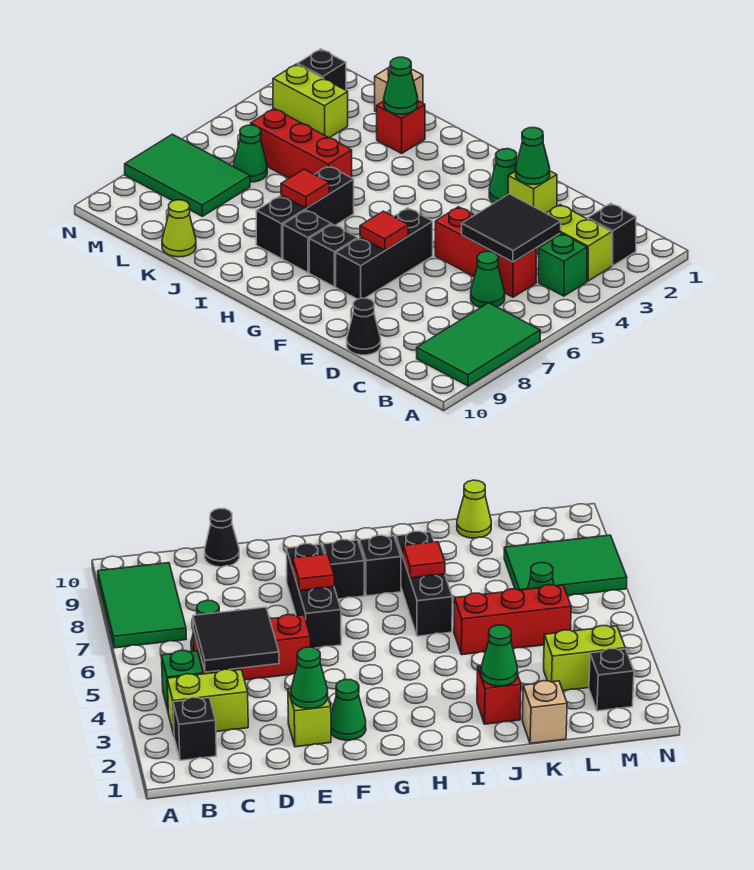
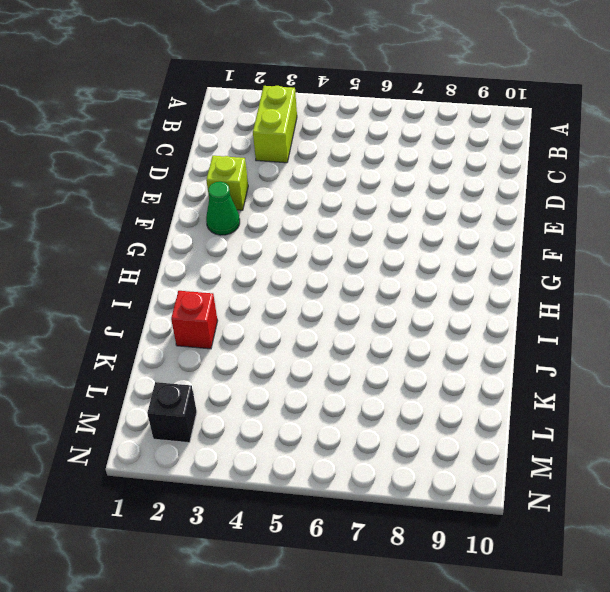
none -> green 2x3 tile [417,303,540,386]
none -> black 1x1 brick [588,204,636,266]
none -> green 1x1 brick [539,234,587,296]

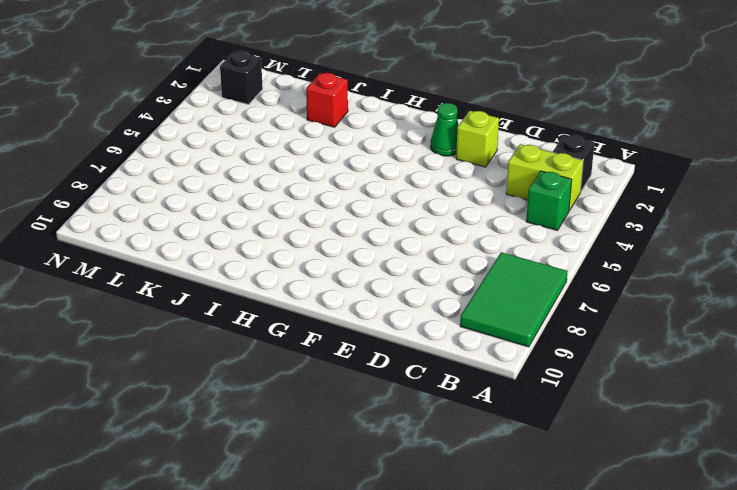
none -> red 1x3 brick [435,207,536,297]
none -> green 1x1 cone [471,252,505,308]
none -> black 1x1 cone [347,298,381,355]

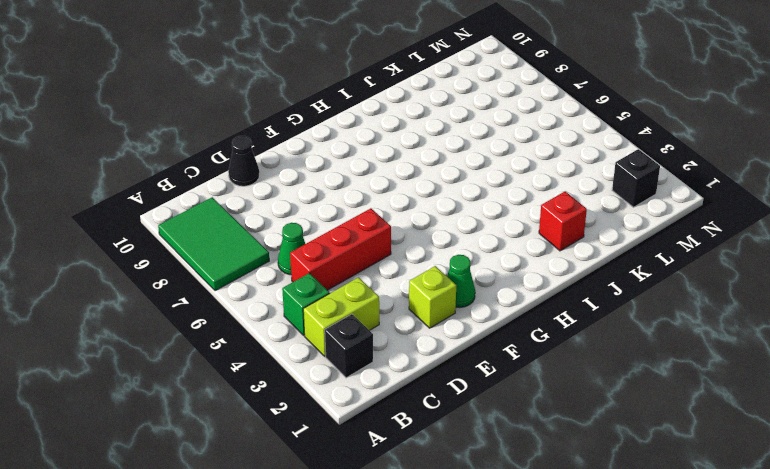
none -> black 1x3 brick [336,208,433,299]
none -> black 1x1 brick [309,224,358,287]
none -> black 1x1 brick [283,210,331,273]

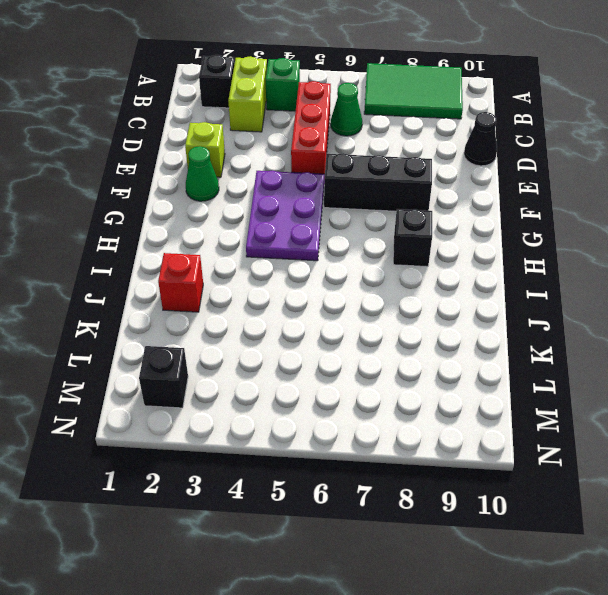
purple 2x3 plate [246,170,324,261] -> none
none -> black 1x1 brick [309,224,358,287]
none -> black 1x3 brick [256,166,354,259]
none -> red 1x3 brick [251,109,352,178]

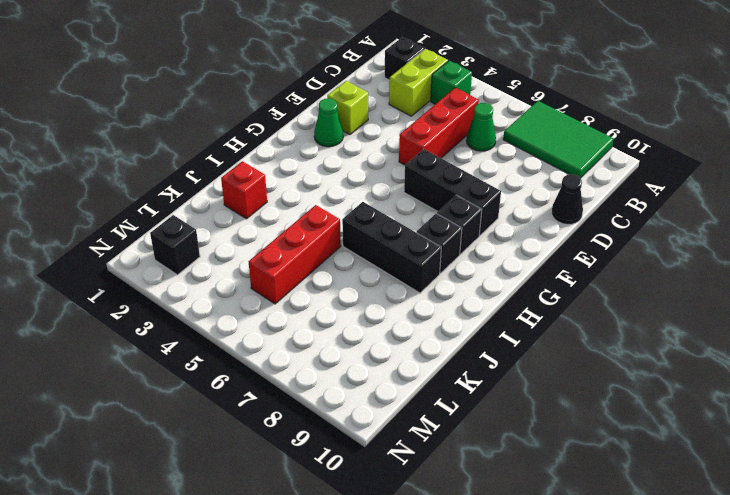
none -> tan 1x1 brick [375,67,423,112]
none -> lime 1x1 cone [162,200,196,257]
none -> lime 1x2 brick [273,64,348,138]

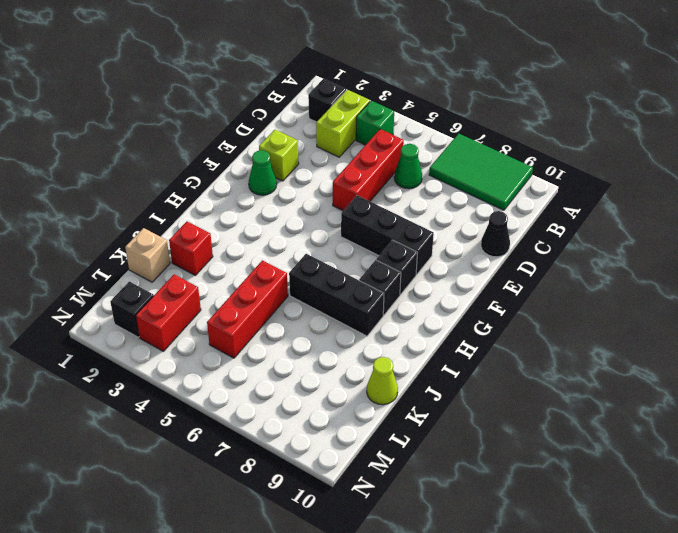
red 1x2 brick [136,274,201,351] -> lime 1x2 brick [273,64,348,138]
none -> green 1x1 cone [233,125,267,182]
none -> green 2x3 tile [125,134,250,216]
none -> black 2x2 tile [462,194,561,262]

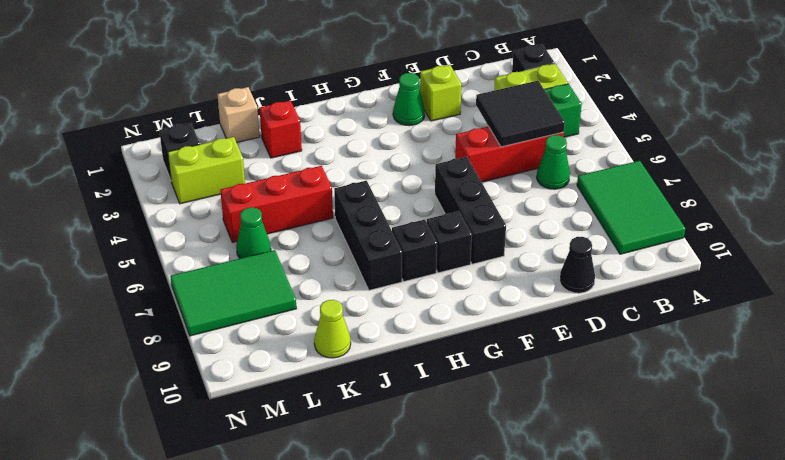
none -> green 1x1 cone [516,128,550,184]
none -> red 1x1 tile [360,211,408,250]
none -> red 1x1 tile [281,169,329,208]

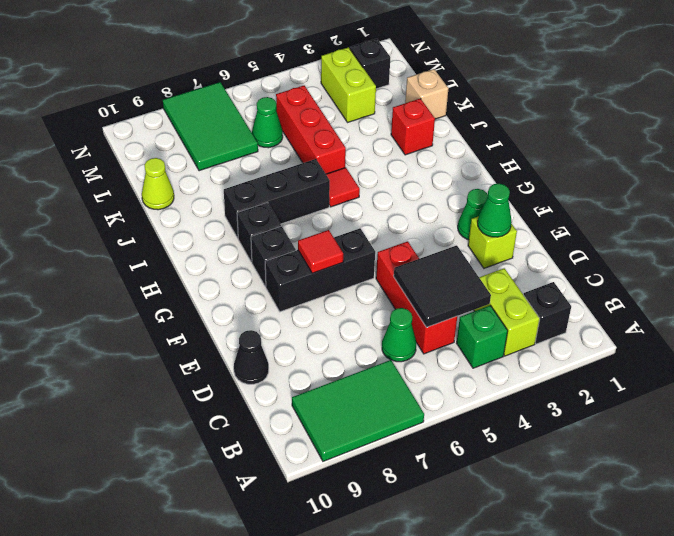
red 1x1 tile [326,168,360,207] -> red 1x1 tile moved to [281,169,329,208]
none -> green 1x1 cone [384,57,418,114]

